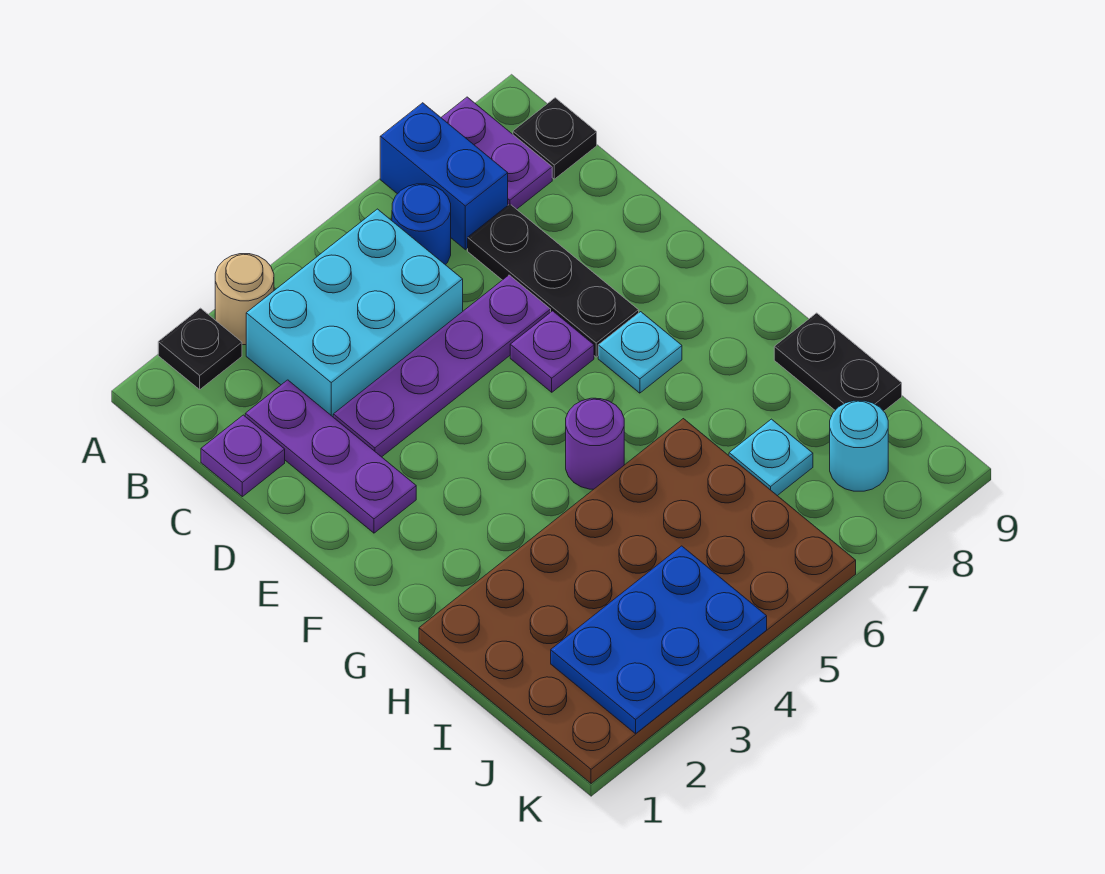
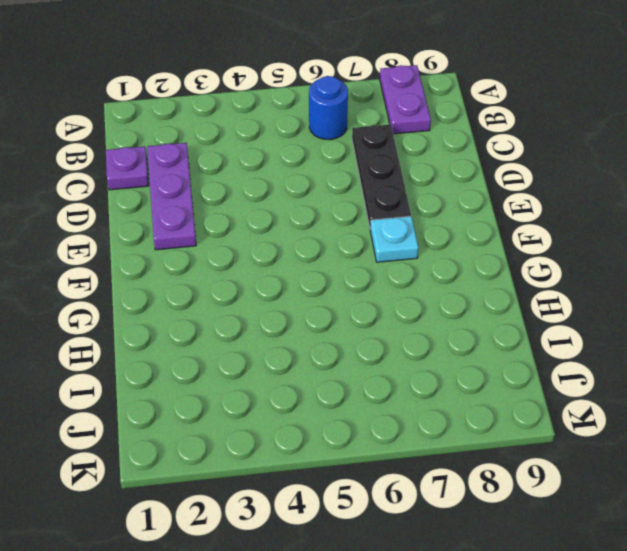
none -> black 1x1 plate [158,308,242,389]
none -> tan 1x1 round brick [215,254,274,345]
none -> blue 1x2 brick [380,103,508,250]

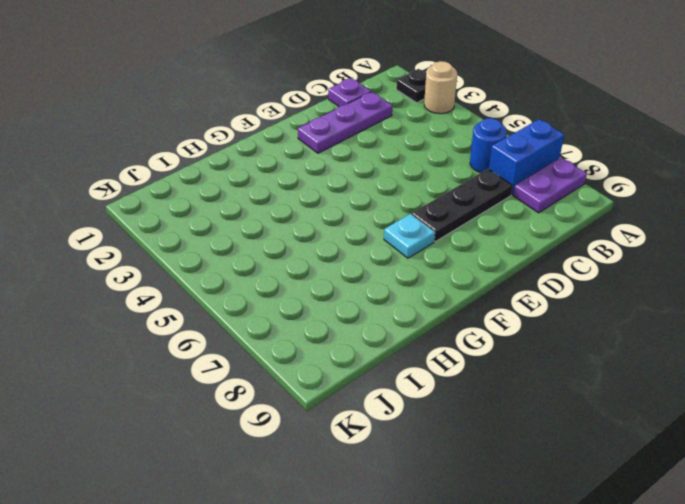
none -> cyan 2x3 brick [246,209,463,417]
none -> black 1x1 plate [513,98,597,179]
none -> purple 1x4 plate [333,275,551,457]

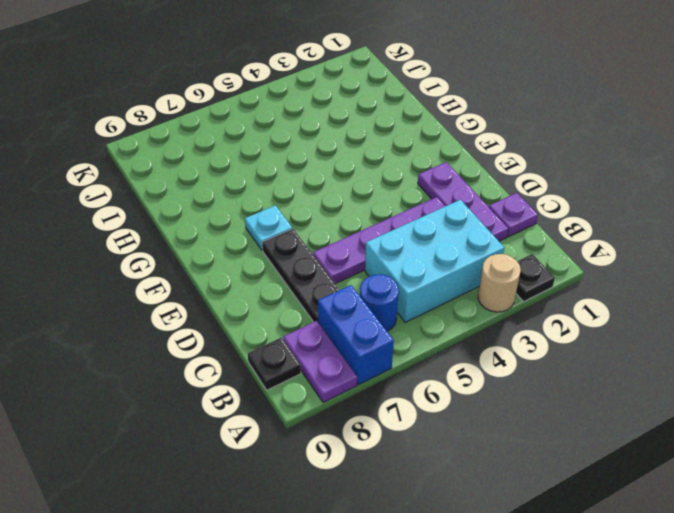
none -> purple 1x1 plate [510,311,594,392]
none -> purple 1x1 round brick [566,398,624,489]
none -> brown 4x6 plate [419,419,856,784]

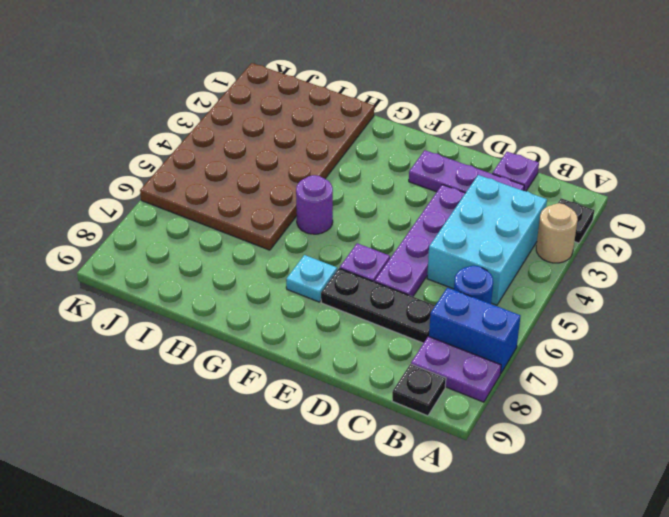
none -> black 1x2 plate [774,313,902,411]
none -> cyan 1x1 plate [729,419,813,496]
none -> cyan 1x1 round brick [830,401,888,491]

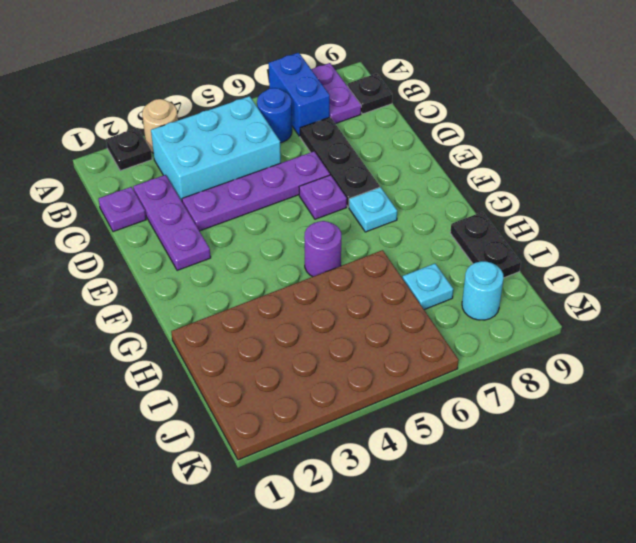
none -> blue 2x3 plate [551,546,767,734]

